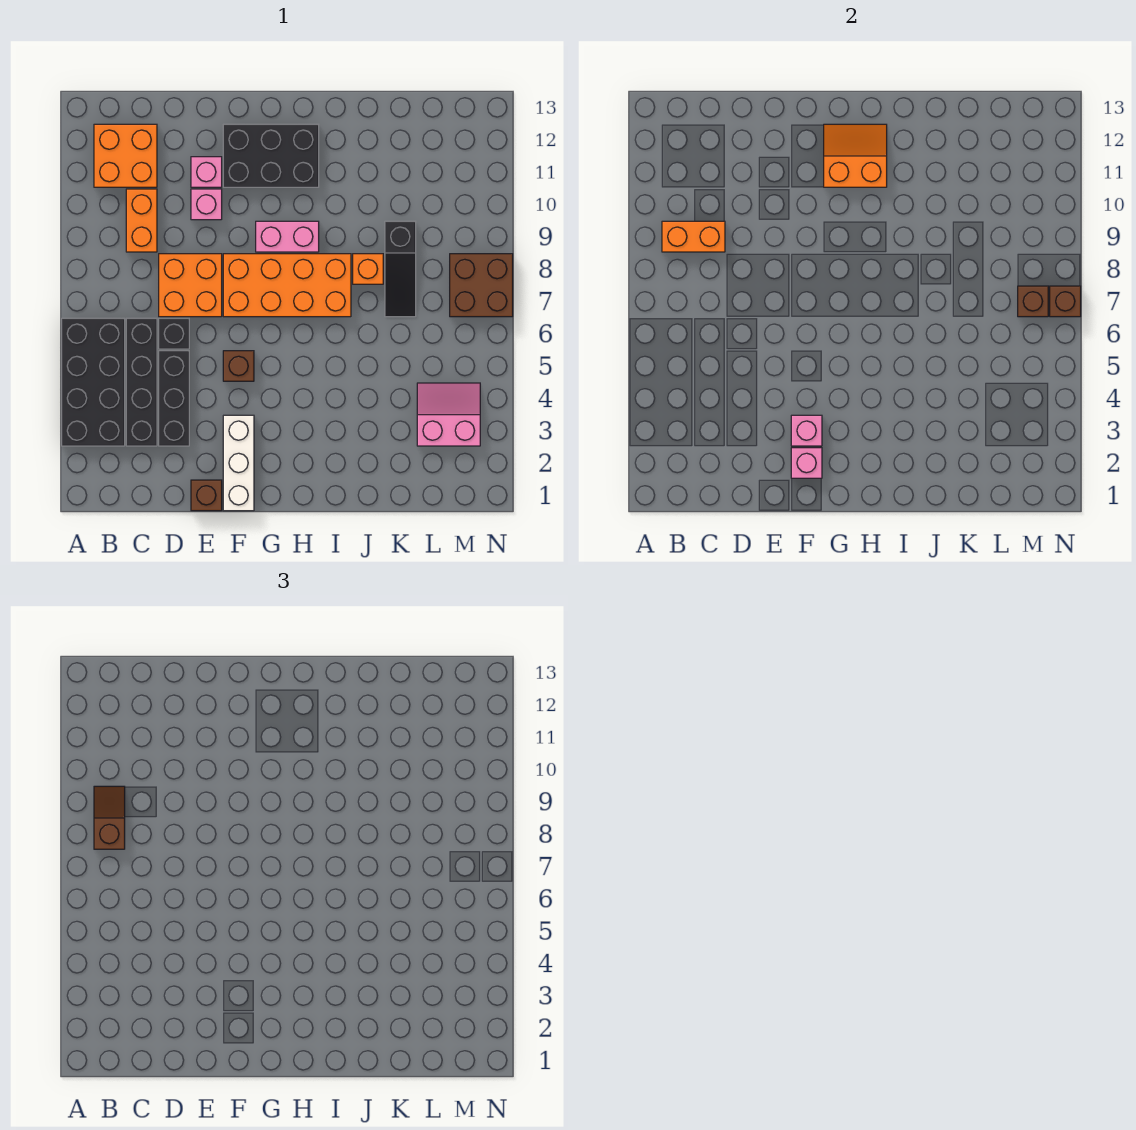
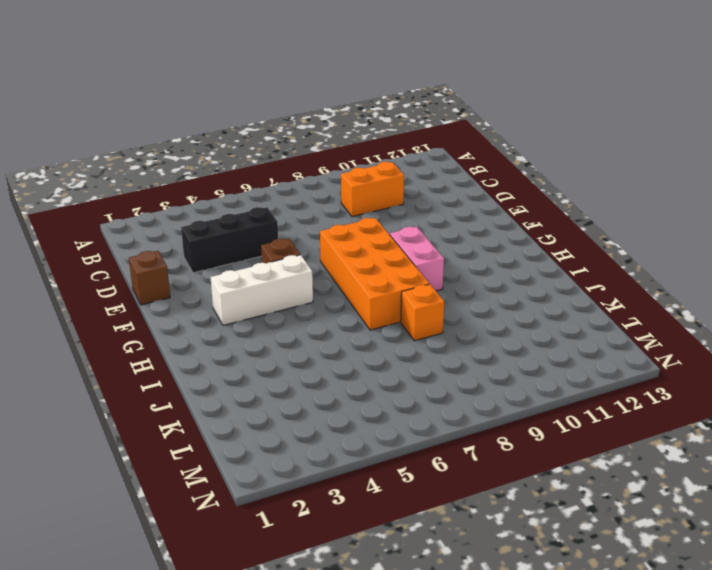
white 1x3 brick [210,255,313,325] -> white 1x3 brick moved to [223,415,254,511]
none -> black 2x4 brick [62,318,125,446]
none -> orange 2x2 brick [94,124,157,187]
none -> black 1x4 brick [126,318,157,446]

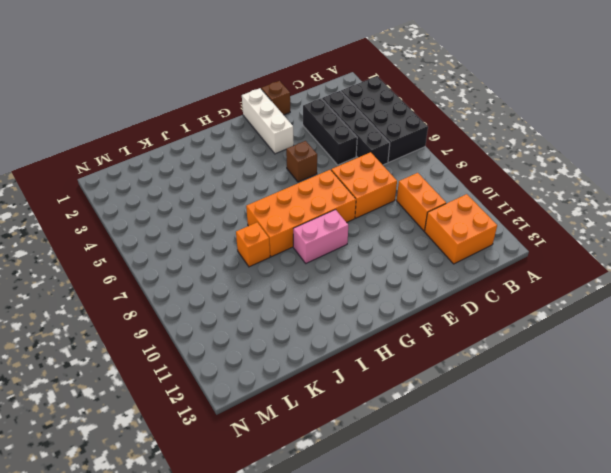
none -> black 1x1 brick [159,318,189,349]
none -> pink 1x1 brick [191,189,222,220]
none -> pink 1x1 brick [191,157,222,187]

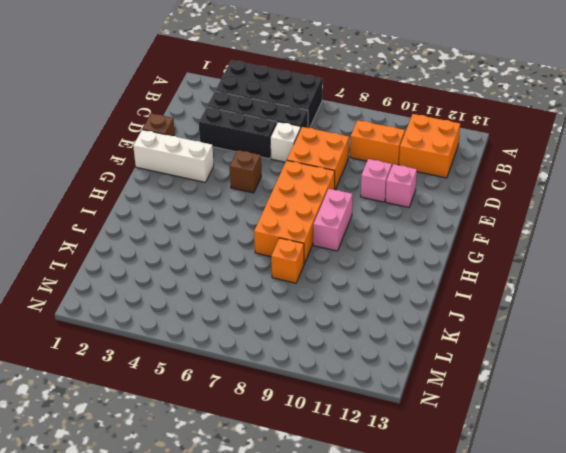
white 1x1 brick [270,122,301,162] -> black 1x1 brick [159,318,189,349]
none -> black 2x3 brick [223,124,319,187]
none -> black 1x3 slope [385,221,416,317]
none -> pink 2x2 slope [417,383,480,446]

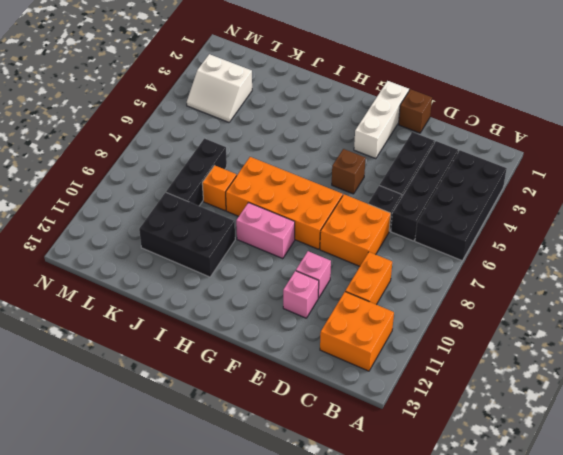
black 2x3 brick [139,192,235,277] -> black 2x3 brick moved to [223,124,319,187]
black 1x3 brick [166,139,227,206] -> black 1x3 slope [385,221,416,317]
white 2x2 slope [187,54,252,122] -> pink 2x2 slope [417,383,480,446]
none -> brown 2x2 brick [450,254,513,317]
none -> orange 1x2 brick [662,221,725,252]
none -> pink 1x1 brick [791,448,822,478]

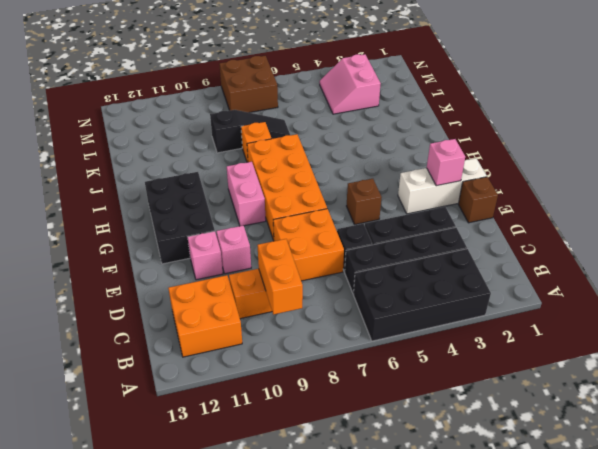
none -> pink 1x1 brick [791,415,822,446]
none -> orange 2x2 slope [824,124,887,187]
none -> brown 1x1 brick [1018,286,1048,317]

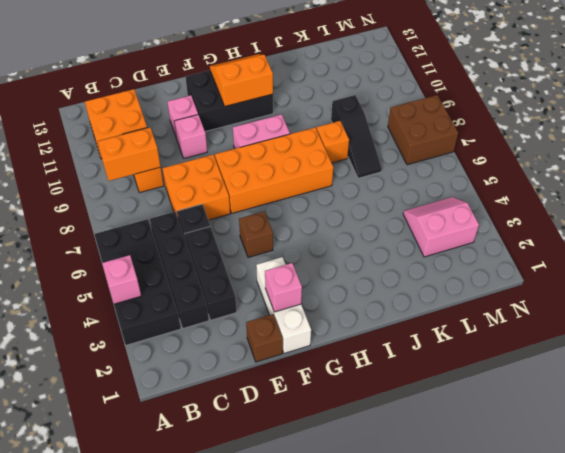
pink 1x1 brick [102,255,141,304] -> pink 1x1 brick moved to [791,415,822,446]
none -> brown 1x1 brick [1018,286,1048,317]
none -> brown 1x1 brick [1050,286,1081,317]
none -> brown 1x2 slope [94,786,125,849]

